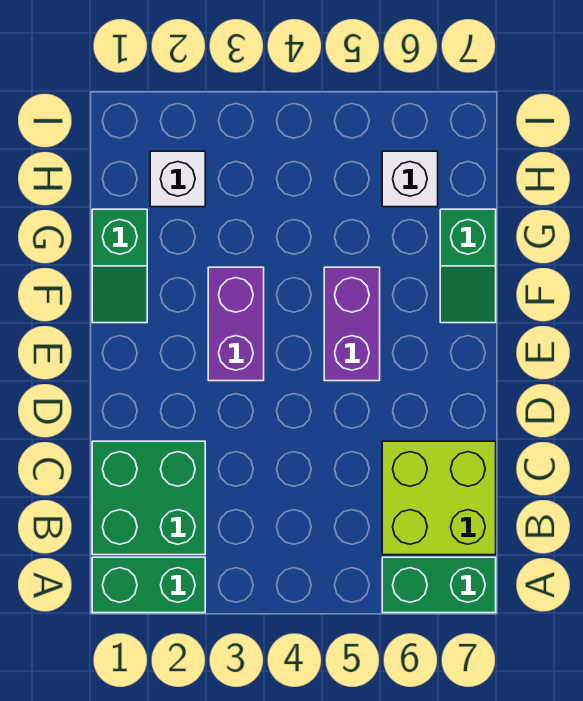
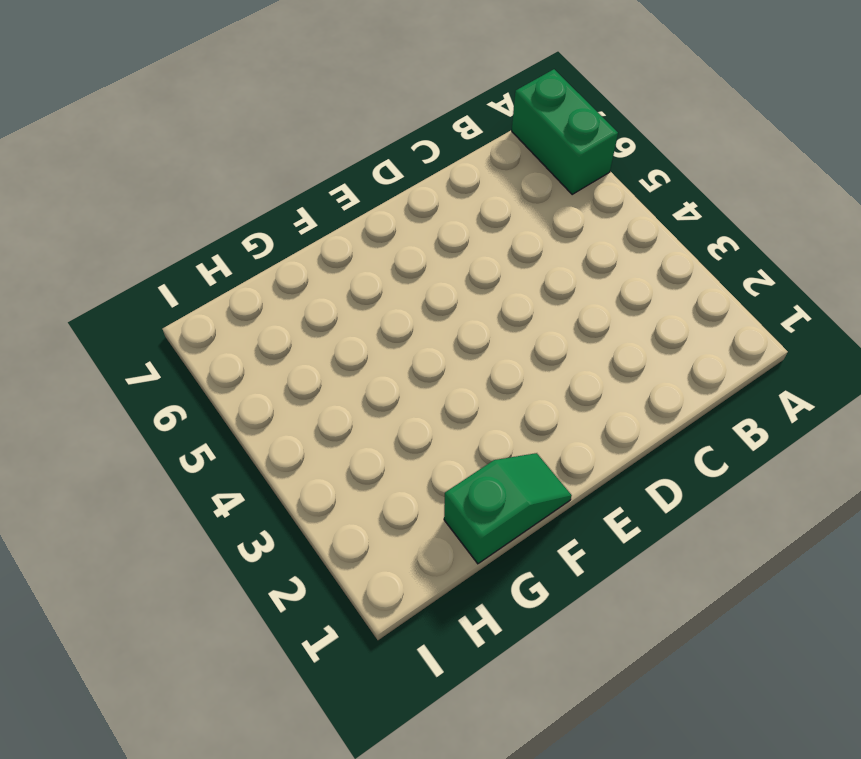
none -> green 1x2 brick [92,557,205,613]
none -> green 2x2 brick [92,441,205,555]

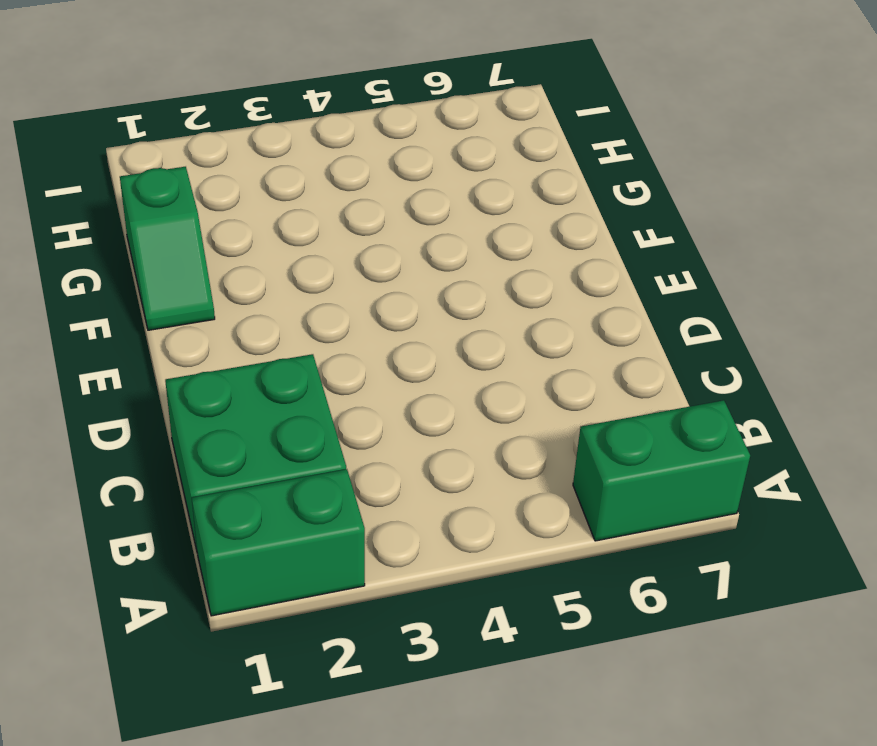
none -> lime 2x2 brick [382,441,496,555]
none -> purple 1x2 brick [208,267,264,381]

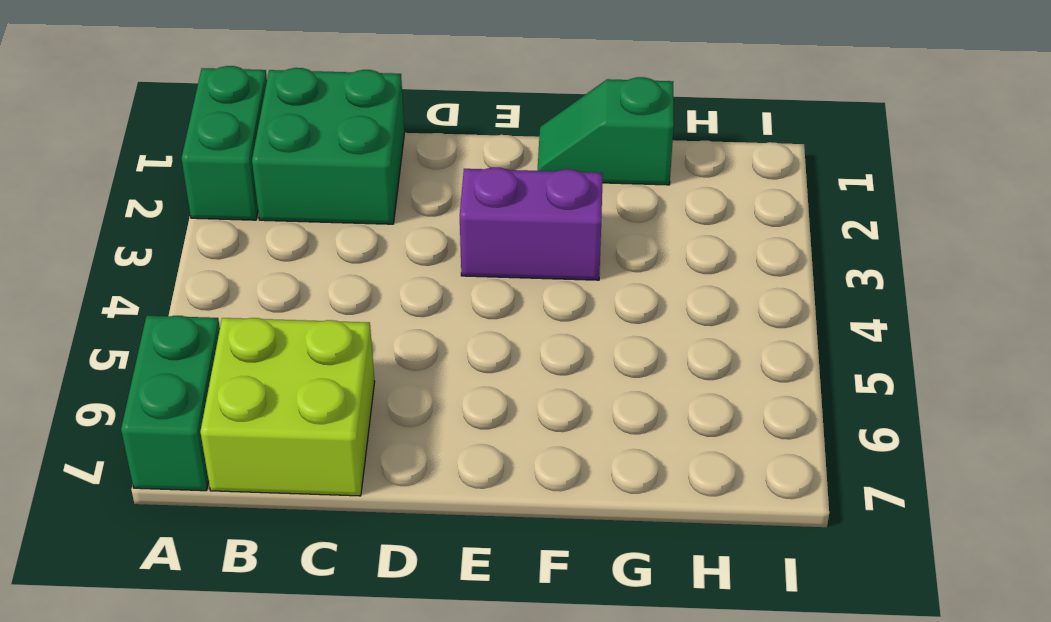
none -> purple 1x2 brick [324,267,380,381]
none -> green 1x2 slope [440,209,496,323]

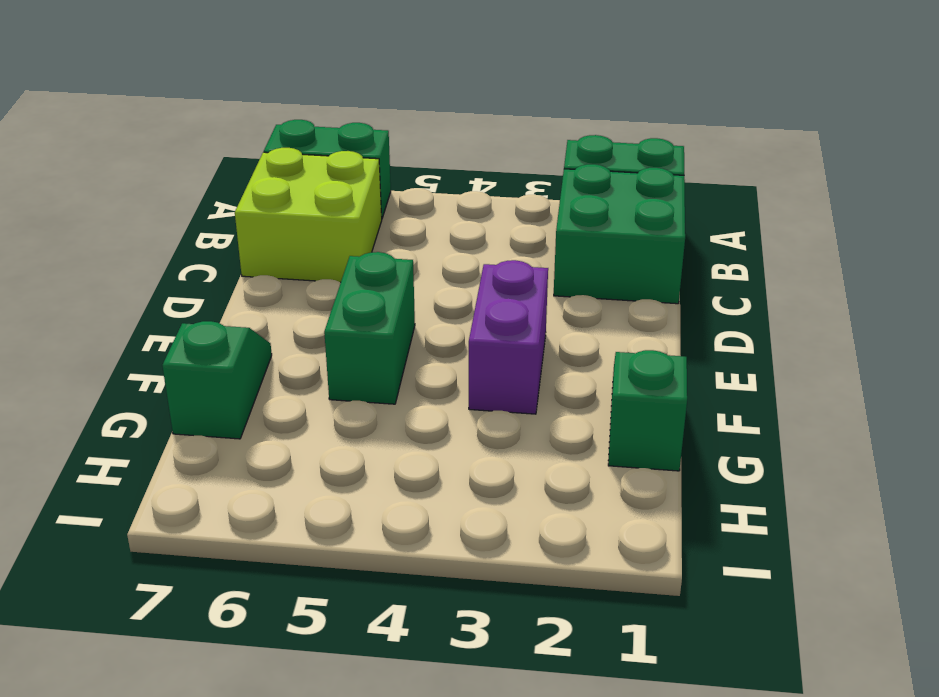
green 1x2 brick [324,252,415,404] -> purple 1x2 brick [324,267,380,381]
none -> white 1x1 brick [150,151,205,207]
none -> white 1x1 brick [382,151,438,207]

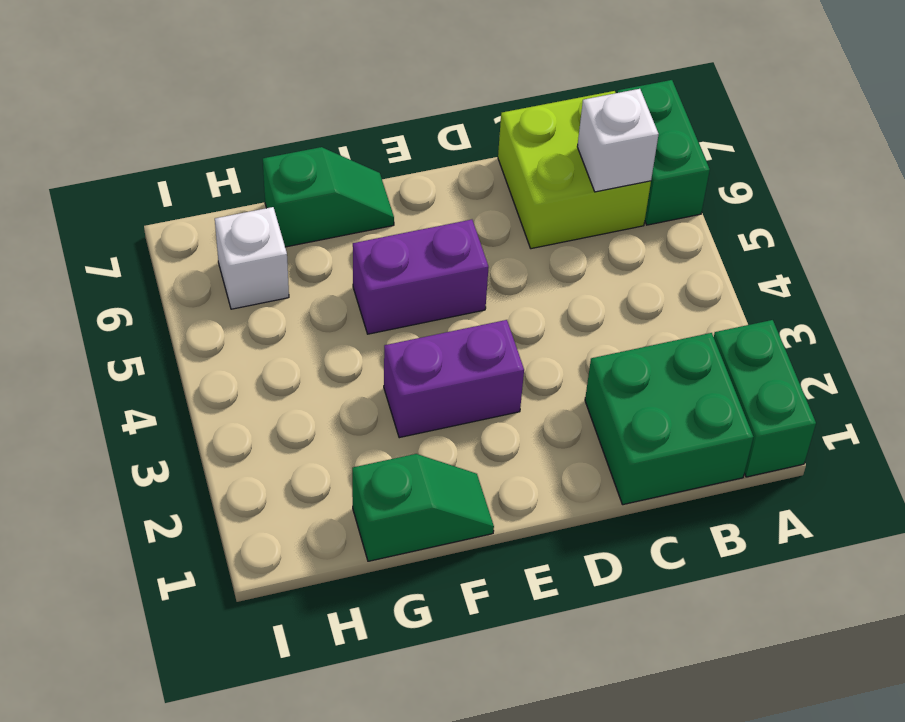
white 1x1 brick [577,89,659,192] -> white 1x1 brick moved to [150,151,205,207]

